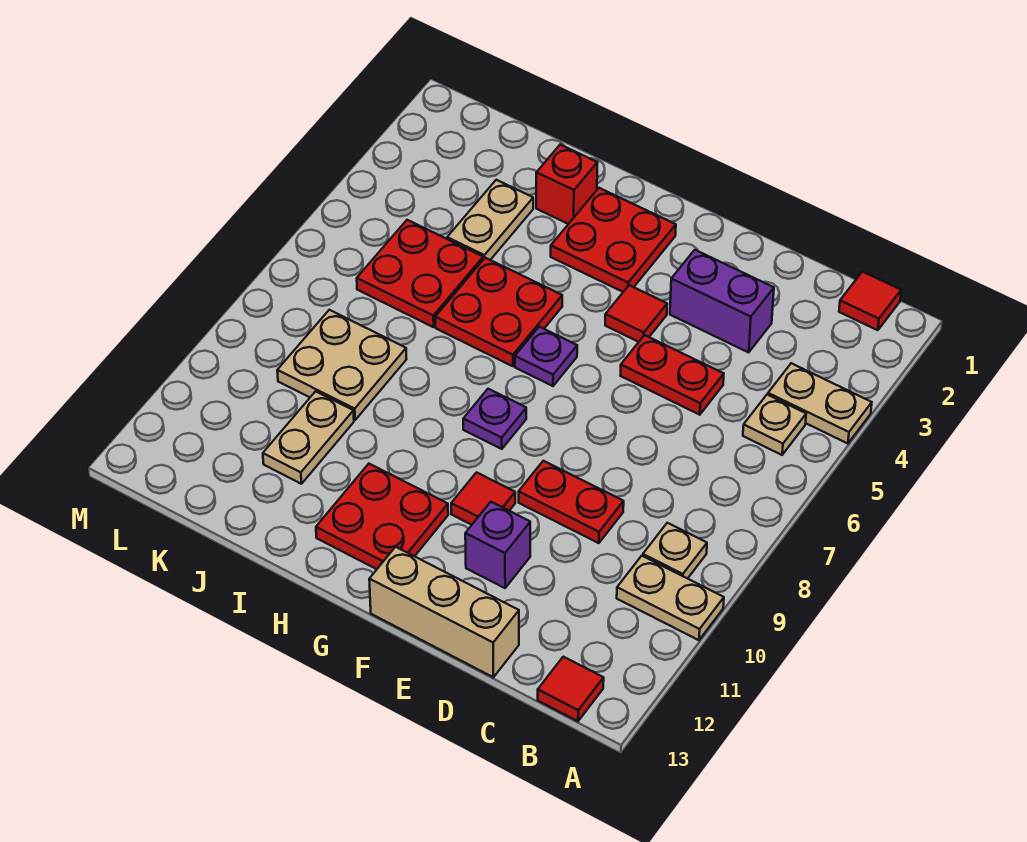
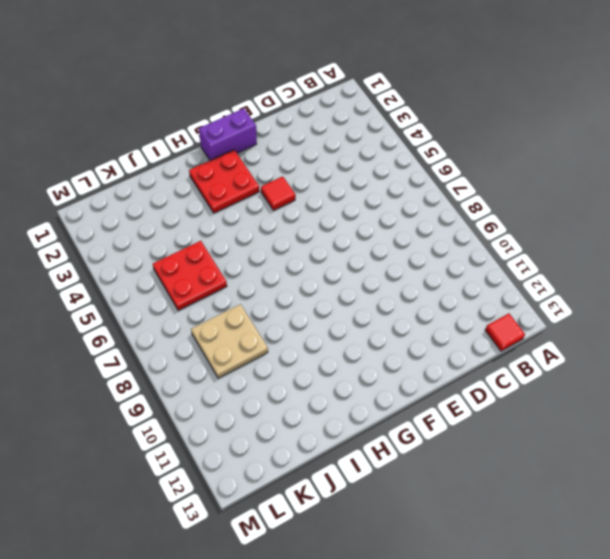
purple 1x2 brick [199,108,257,160] -> purple 1x2 brick moved to [670,250,774,352]
none -> tan 1x2 plate [768,363,872,444]
none -> tan 1x2 plate [617,556,724,640]
none -> red 1x1 tile [839,272,901,330]

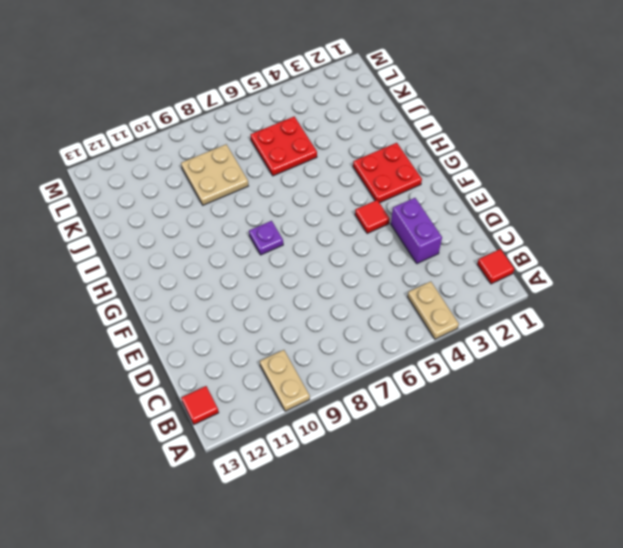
none -> tan 1x1 plate [743,395,806,455]
none -> tan 1x1 plate [643,523,707,579]
none -> red 1x2 plate [621,335,724,415]

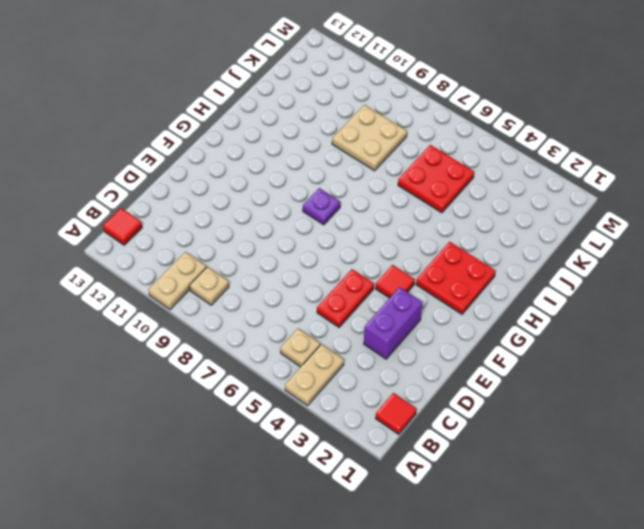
none -> red 1x2 plate [519,461,624,543]
none -> tan 1x3 brick [369,547,519,677]
none -> purple 1x1 brick [465,502,530,588]

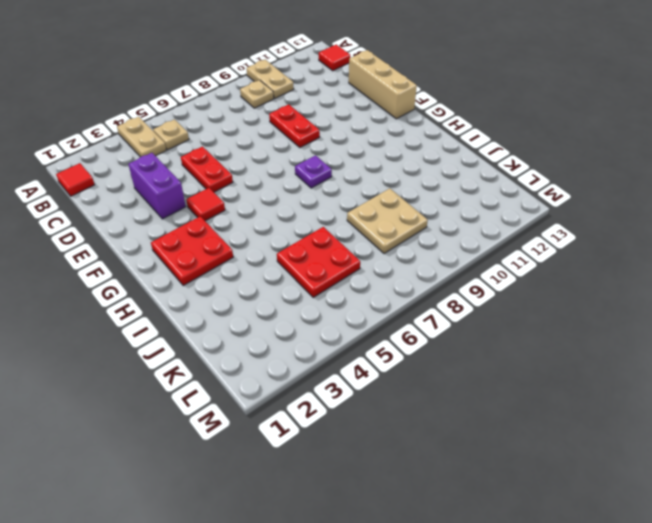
none -> purple 1x1 brick [465,502,530,588]
none -> red 1x1 tile [451,472,515,525]
none -> purple 1x1 plate [515,327,577,386]

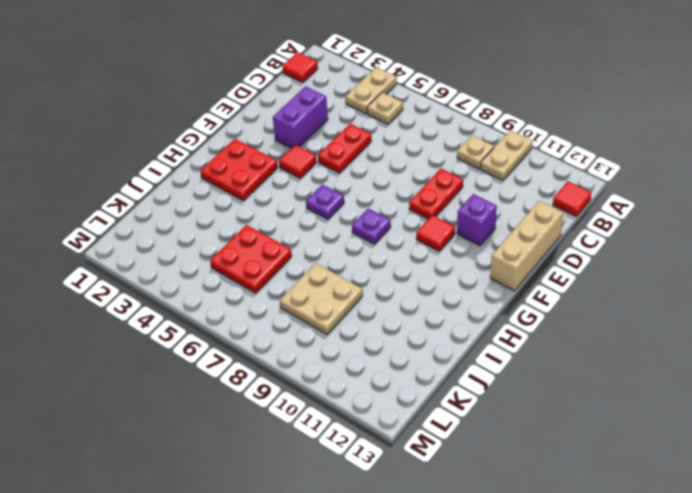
none -> red 2x2 plate [316,464,448,569]
none -> red 2x2 plate [435,258,562,366]
none -> red 1x1 brick [536,145,598,224]

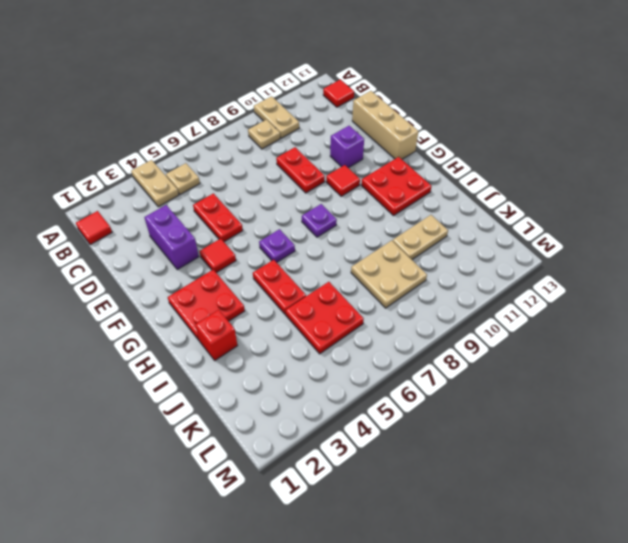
red 1x2 plate [253,260,306,314] -> red 2x2 plate [435,258,562,366]
none -> tan 1x2 plate [447,180,533,260]

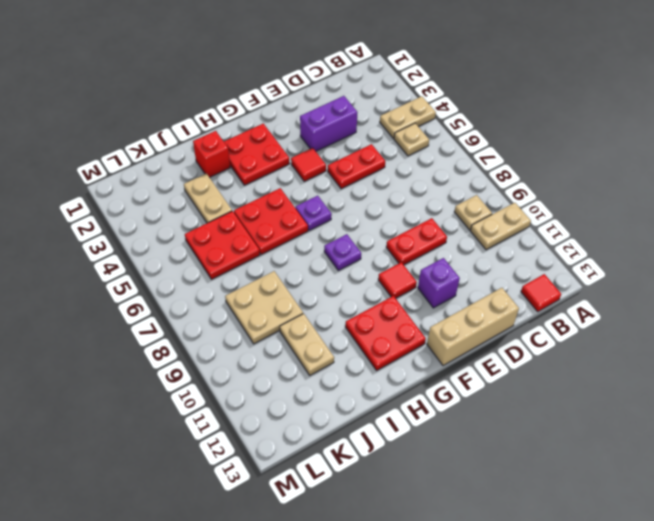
none -> red 1x1 tile [839,272,901,330]

